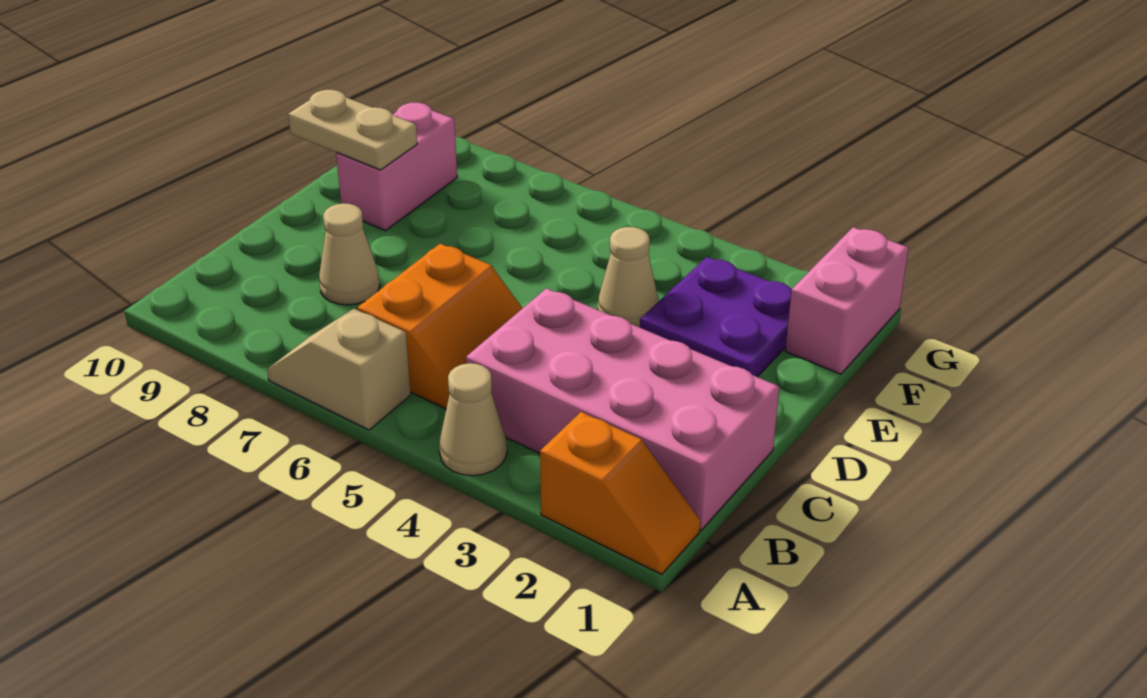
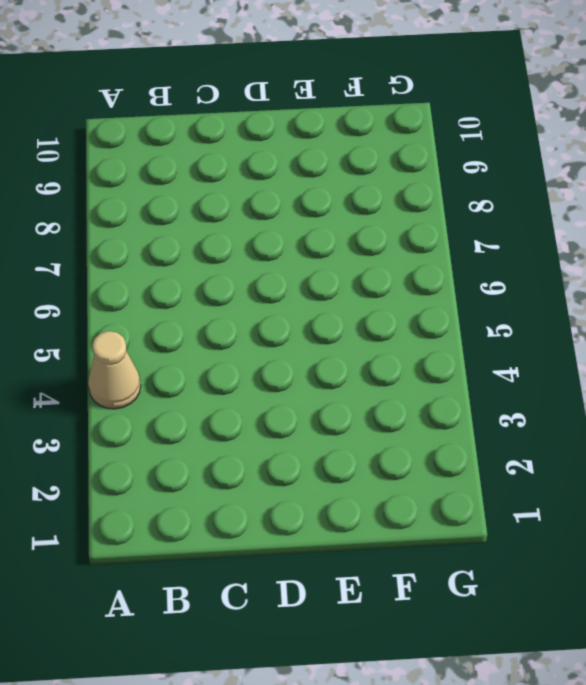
none -> orange 1x2 slope [540,412,700,574]
none -> tan 1x2 slope [267,309,411,430]

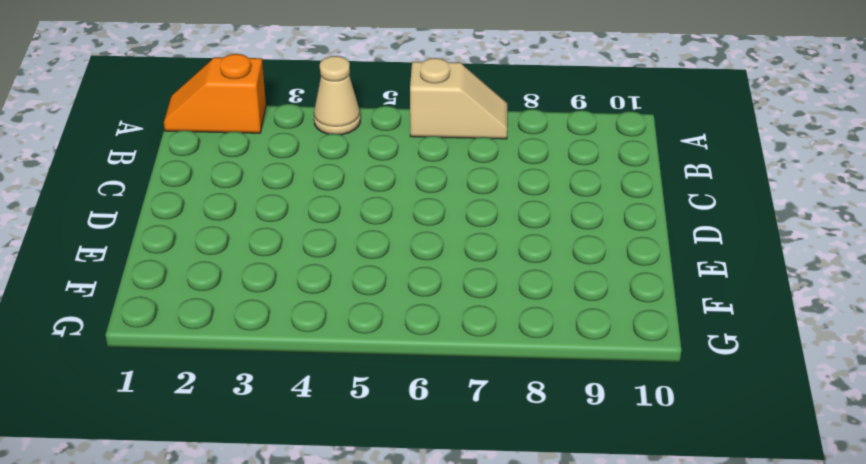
none -> pink 2x4 brick [466,288,779,530]
none -> orange 2x2 slope [357,244,522,409]

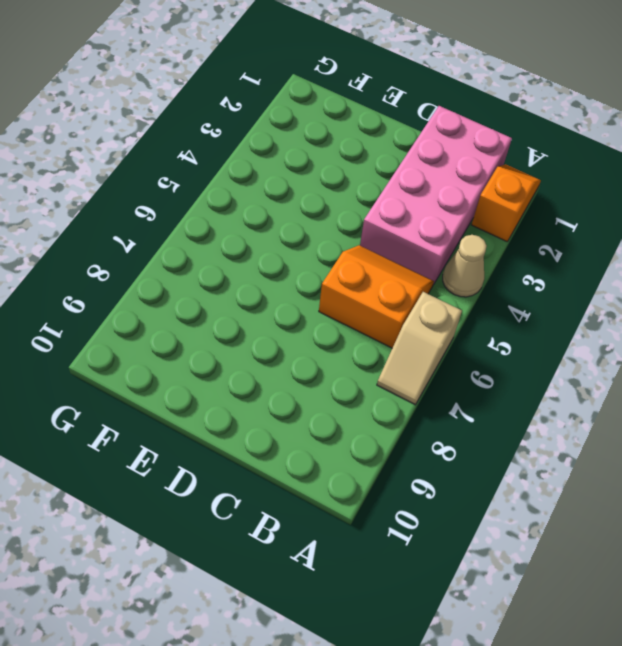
none -> tan 1x1 cone [319,203,380,305]
none -> purple 2x2 plate [640,257,792,377]

